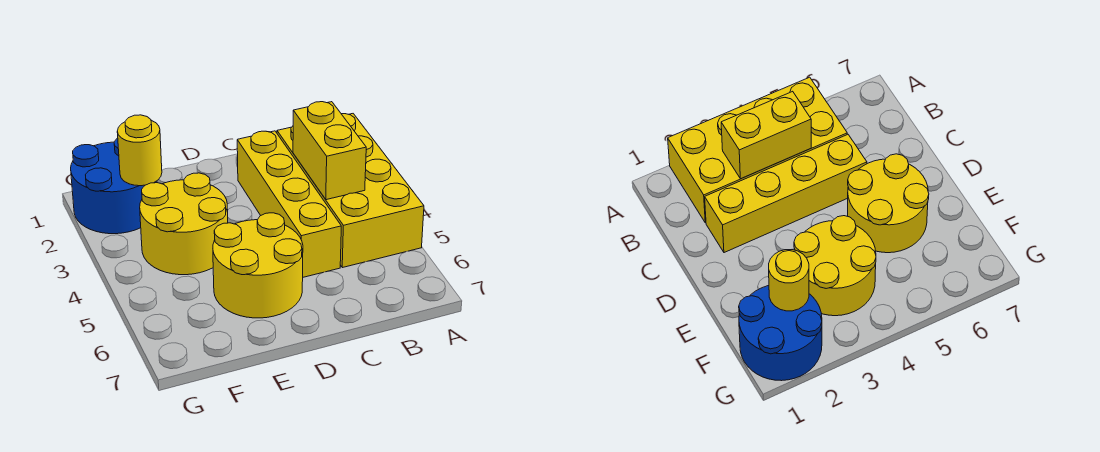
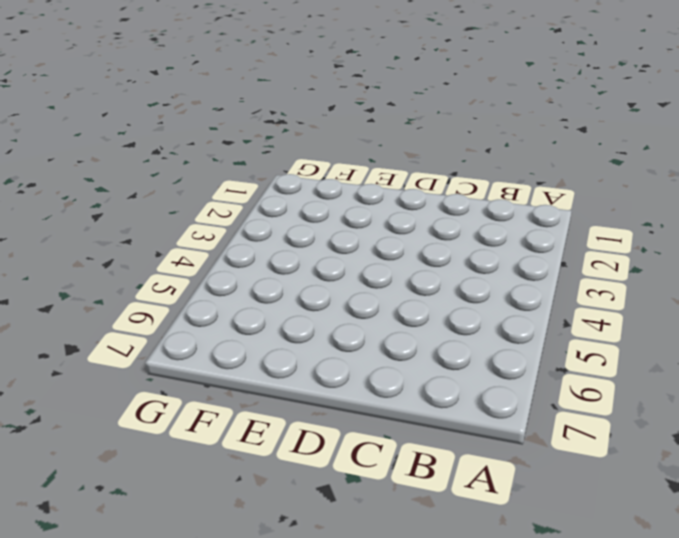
none -> yellow 2x4 brick [277,114,424,268]
none -> yellow 1x4 brick [237,131,341,277]

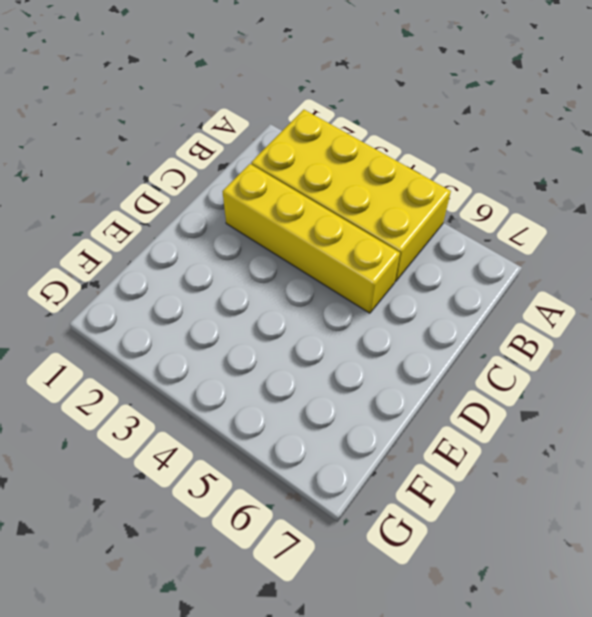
none -> yellow 2x2 round brick [213,213,303,318]
none -> yellow 2x2 round brick [140,173,228,275]

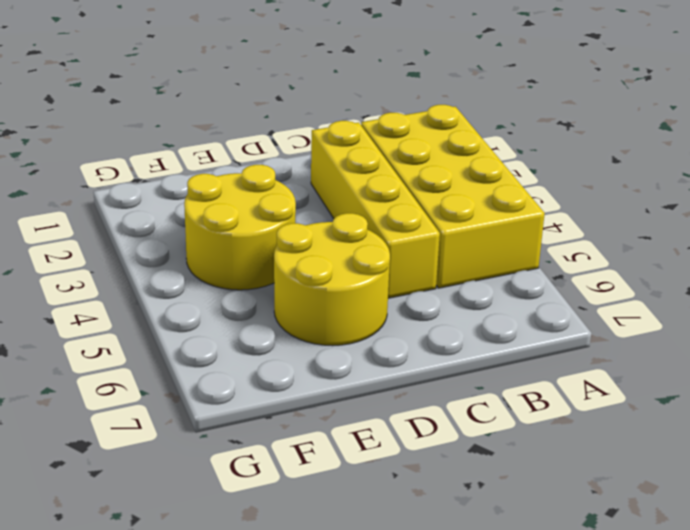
none -> blue 2x2 round brick [71,138,157,234]
none -> yellow 1x2 brick [293,102,366,200]

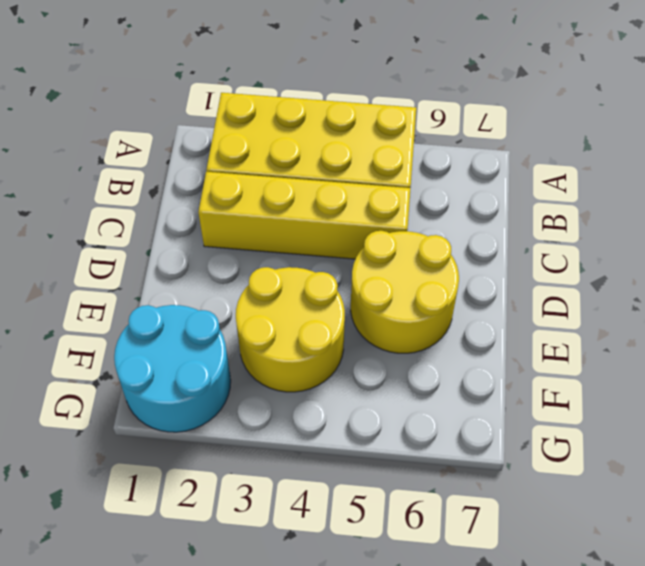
cyan 2x2 round brick [114,305,231,432] -> blue 2x2 round brick [71,138,157,234]
none -> yellow 1x2 brick [293,102,366,200]
none -> yellow 1x1 round brick [117,115,162,186]

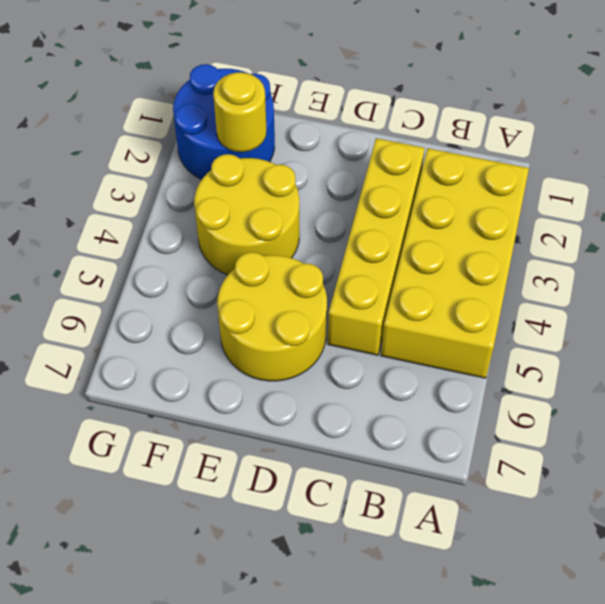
none -> yellow 1x2 brick [293,102,366,200]

